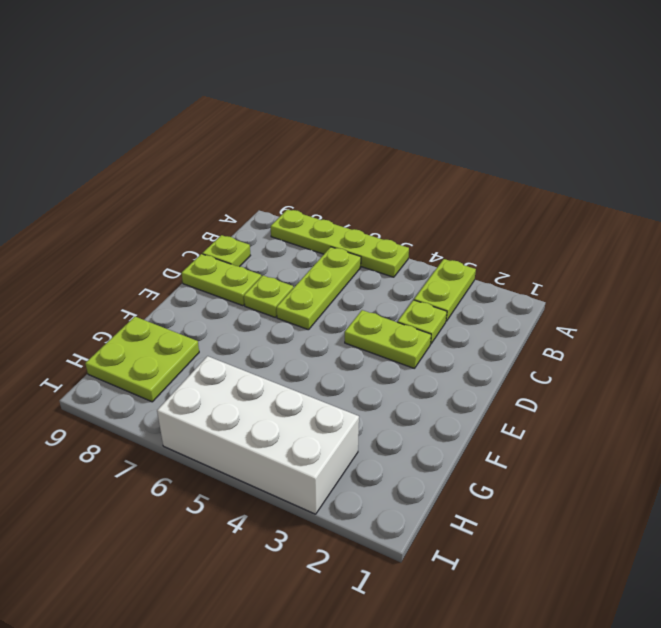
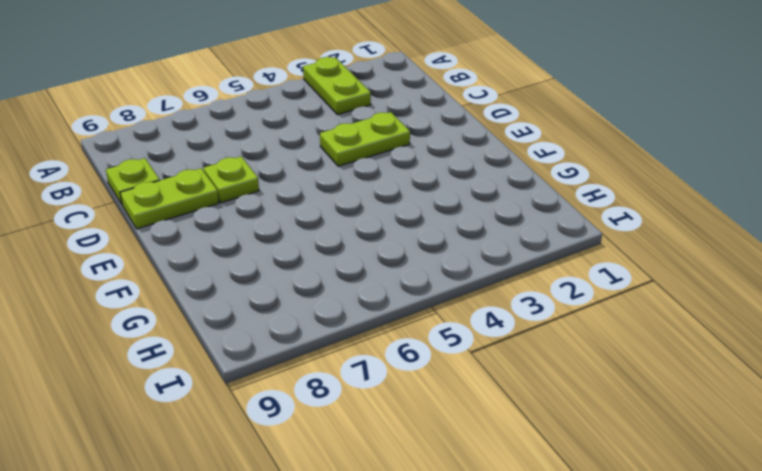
none -> lime 1x4 plate [271,209,409,277]
none -> lime 1x3 plate [276,247,361,330]

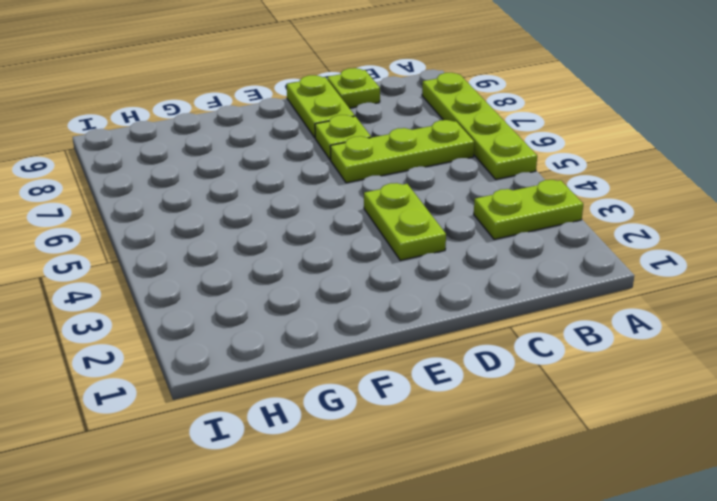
none -> lime 1x1 plate [398,300,447,344]
none -> lime 2x2 plate [85,317,199,402]

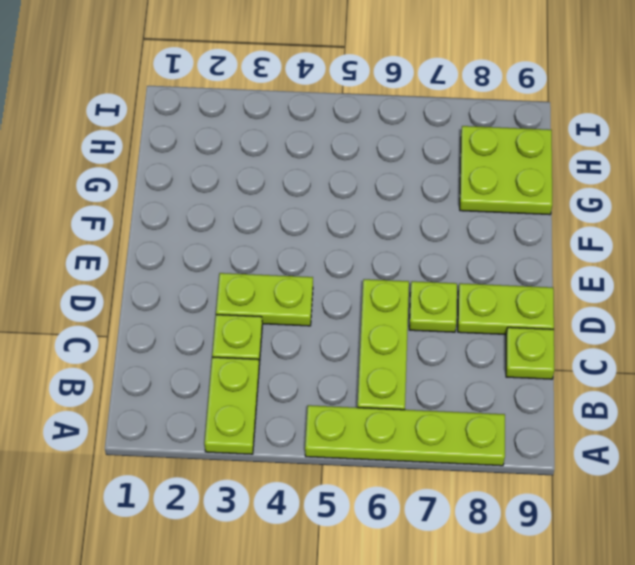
none -> white 2x4 brick [157,356,359,514]

